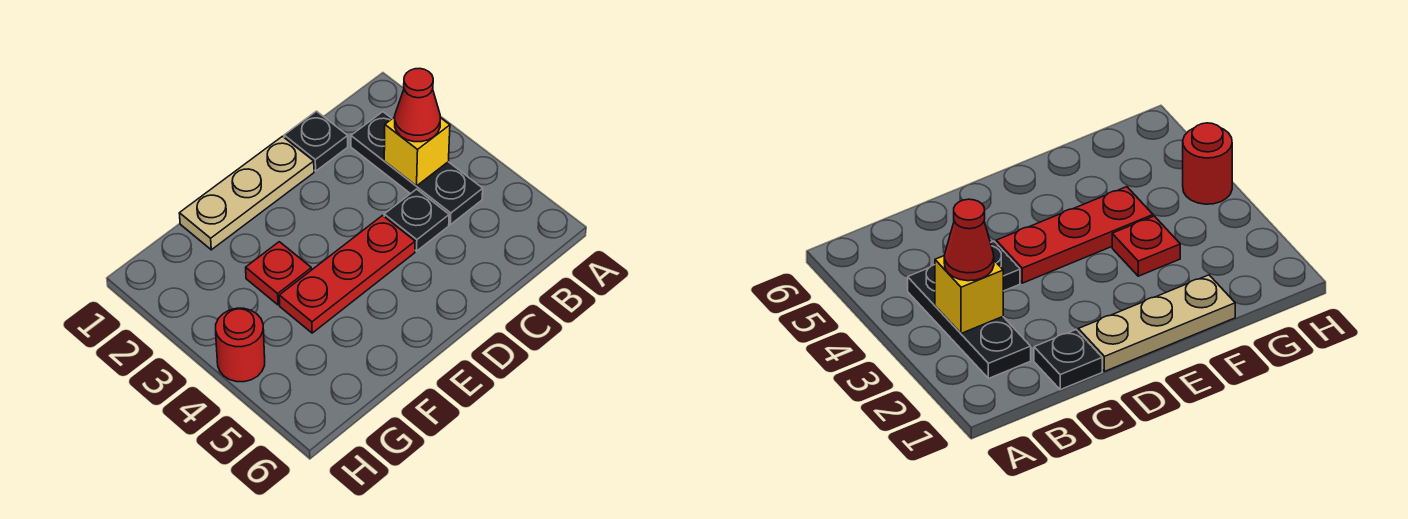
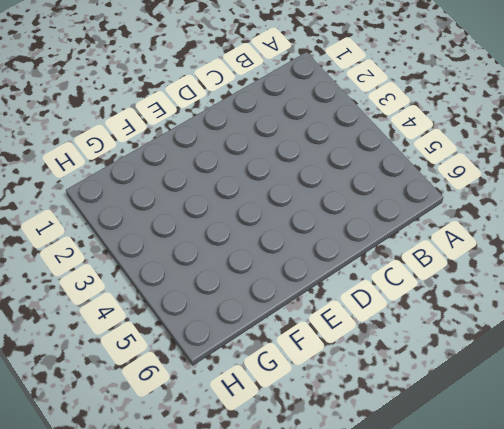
none -> black 1x3 plate [351,112,483,225]
none -> black 1x1 plate [284,111,348,171]

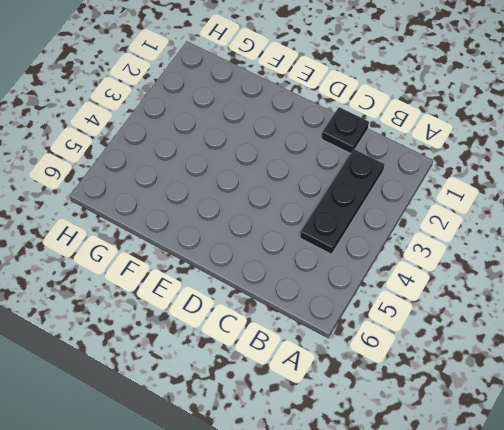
none -> black 1x1 plate [384,189,449,251]
none -> tan 1x3 plate [179,136,314,250]

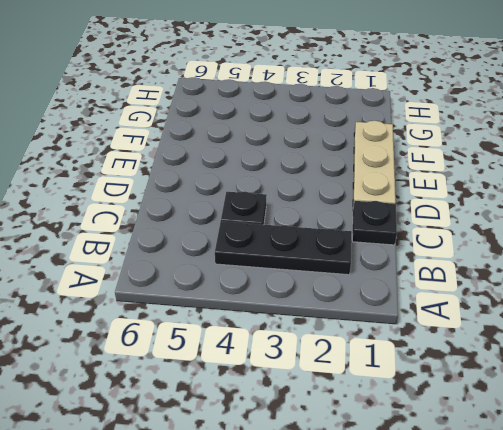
none -> red 1x3 plate [279,216,415,333]
none -> red 1x1 plate [246,242,312,305]

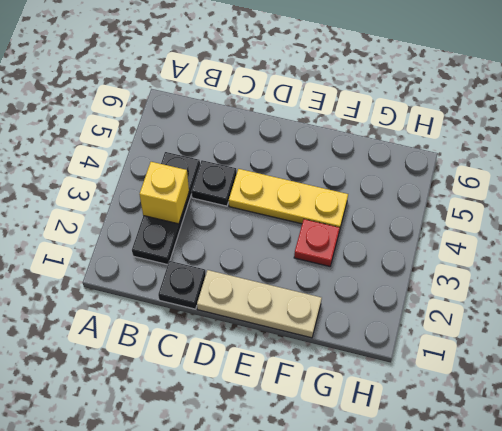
yellow 1x3 plate [229,169,348,230] -> red 1x3 plate [279,216,415,333]
none -> red 1x1 round brick [216,308,265,382]
none -> red 1x1 cone [395,68,440,142]

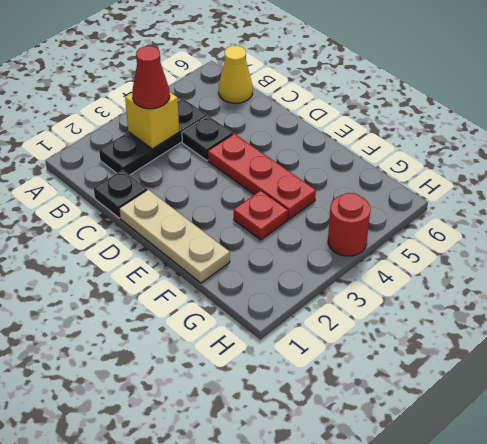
yellow 1x1 cone [219,46,253,103] -> none

